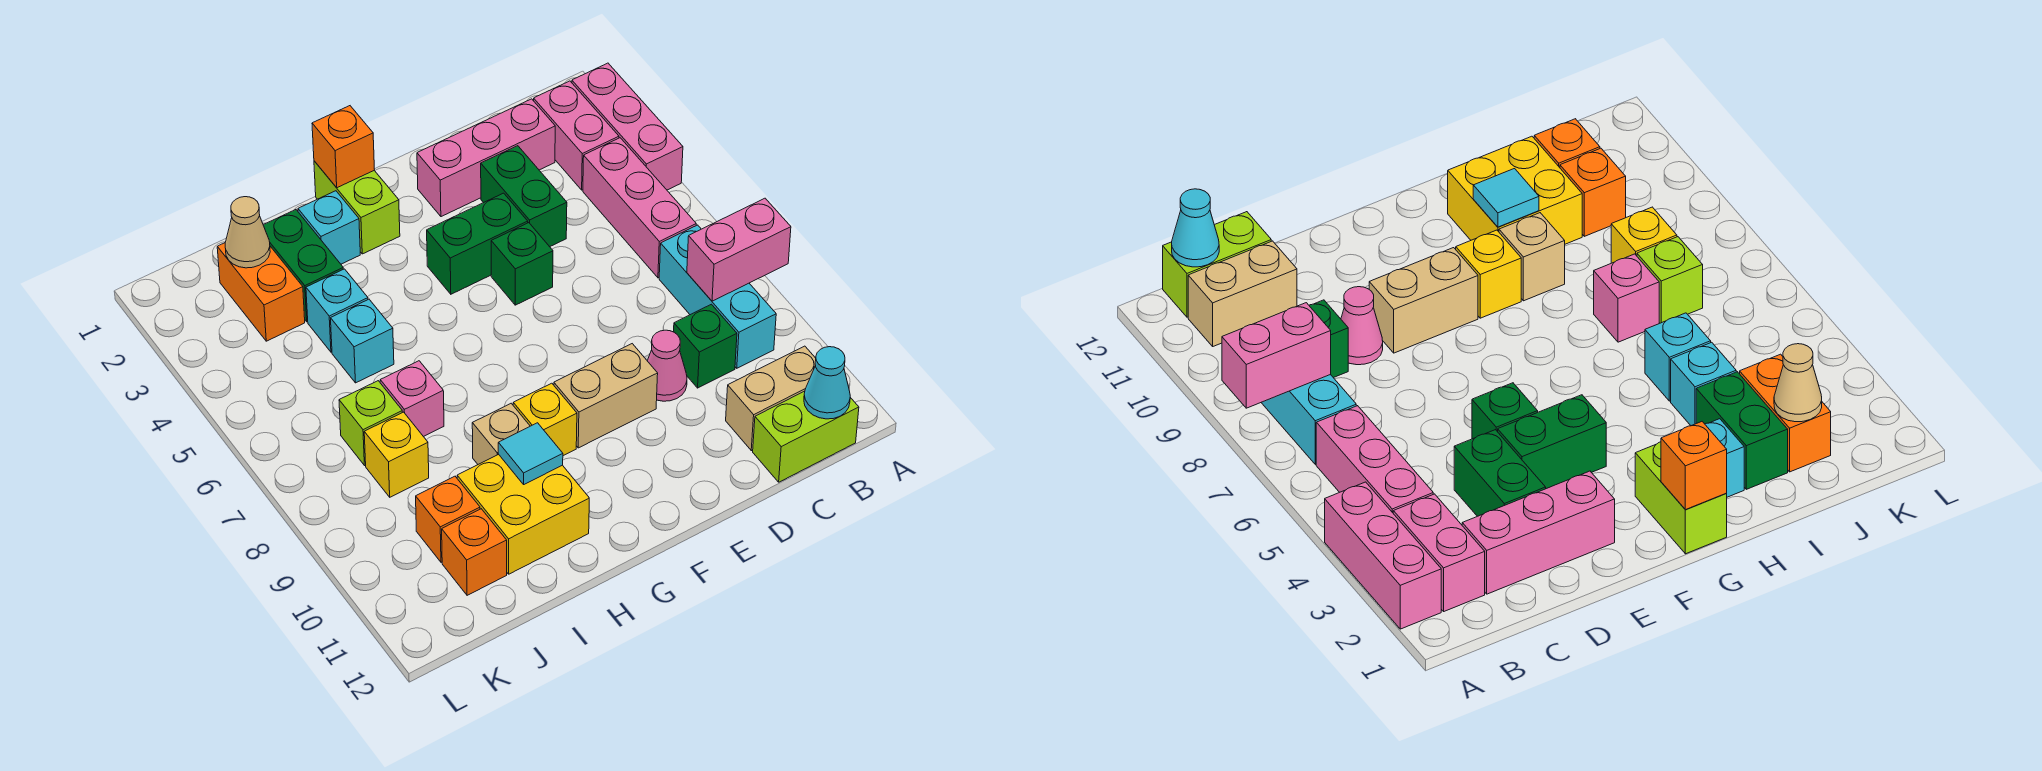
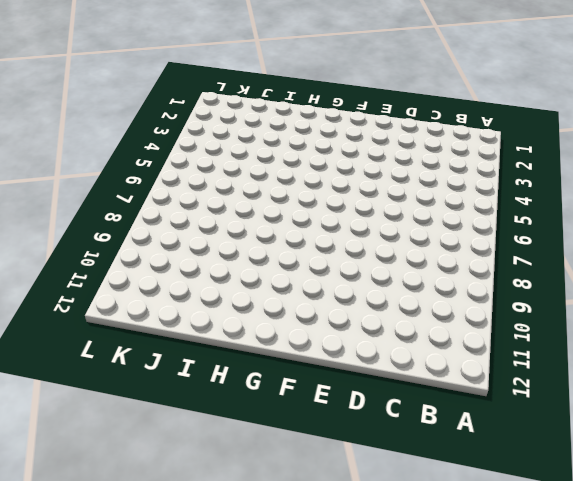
none -> pink 1x3 brick [572,63,683,190]
none -> pink 1x2 brick [534,81,619,190]
none -> pink 1x3 brick [583,138,696,278]
none -> cyan 1x3 brick [659,225,776,368]

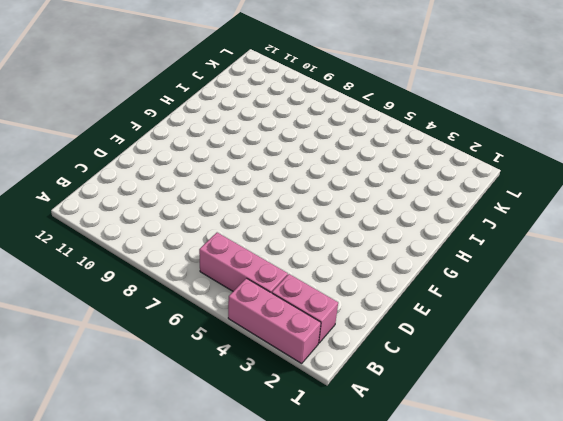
none -> cyan 1x3 brick [659,225,776,368]
none -> tan 1x2 brick [726,346,816,451]
none -> lime 1x2 brick [753,391,859,482]
none -> pink 1x3 brick [417,99,555,217]

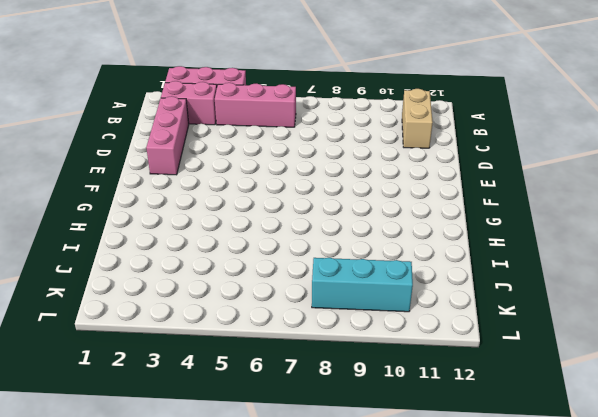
cyan 1x3 brick [312,258,413,312] -> cyan 1x3 brick moved to [659,225,776,368]
none -> lime 1x2 brick [753,391,859,482]
none -> green 1x1 brick [674,304,737,388]
none -> green 1x2 brick [481,146,567,247]
none -> pink 1x1 cone [648,330,687,401]

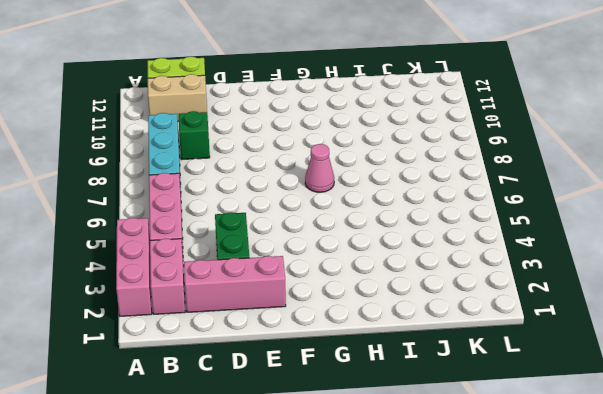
pink 1x1 cone [305,144,334,192] -> pink 1x1 cone moved to [648,330,687,401]
none -> green 1x2 brick [427,193,528,294]
none -> green 1x1 brick [491,223,553,305]
none -> tan 1x2 brick [554,344,658,448]
none -> lime 1x2 brick [314,161,400,254]

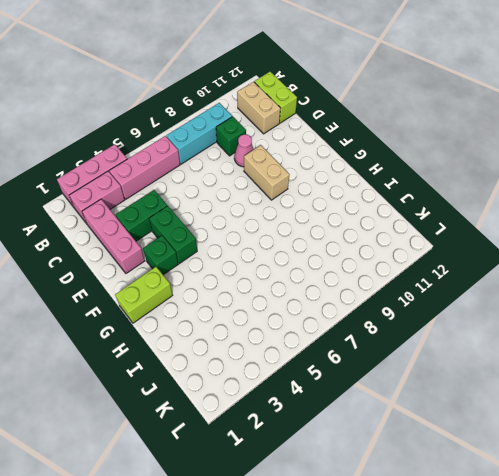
green 1x1 brick [143,236,178,275] -> green 1x1 brick moved to [491,223,553,305]
none -> yellow 1x1 brick [513,383,577,456]
none -> cyan 1x1 brick [298,191,360,264]
none -> tan 1x1 brick [472,403,530,464]
none -> yellow 2x2 brick [457,454,589,574]

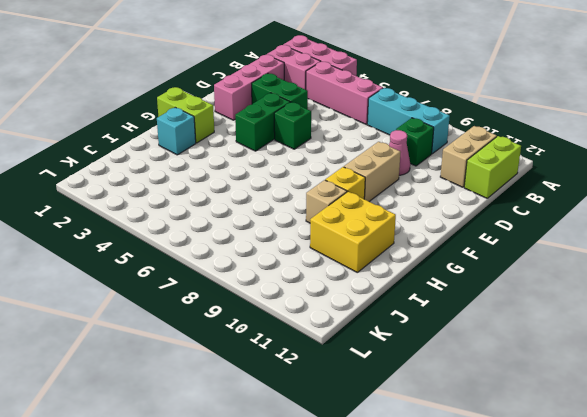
none -> green 1x2 brick [263,210,343,322]
none -> cyan 1x1 brick [306,269,368,352]
none -> cyan 1x1 brick [331,299,394,383]
none -> pink 1x1 brick [380,361,444,437]

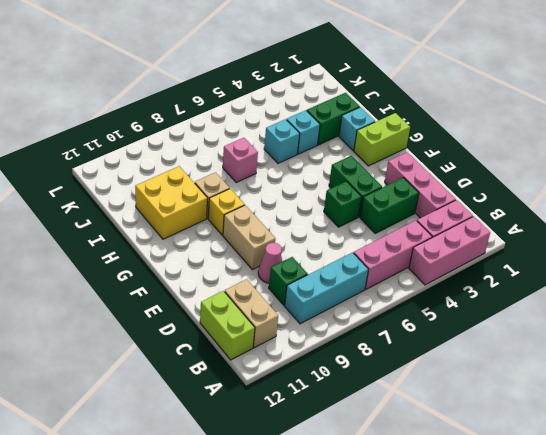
none -> orange 1x2 brick [217,243,305,341]
none -> lime 1x1 brick [339,381,402,466]
none -> yellow 1x1 brick [364,412,429,497]
none -> orange 1x1 brick [416,476,480,562]

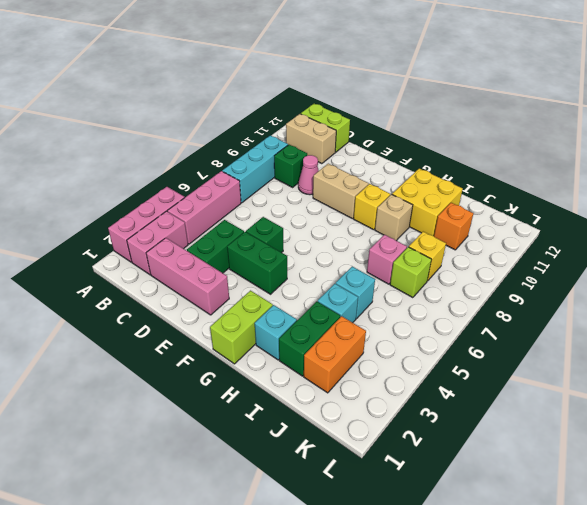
none -> orange 1x1 brick [442,509,507,595]
none -> pink 1x2 brick [687,198,791,301]
none -> cyan 1x1 cone [804,347,850,419]
none -> orange 1x1 brick [312,106,374,188]

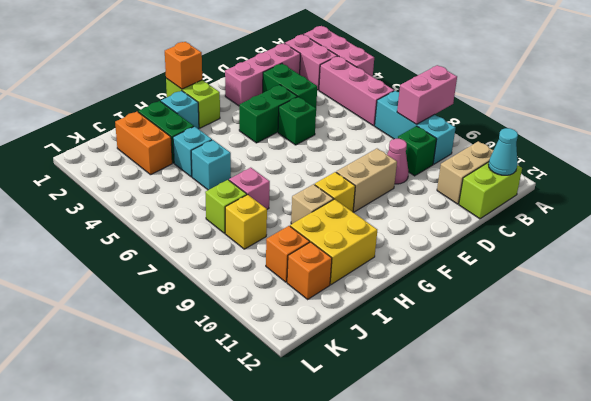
none -> cyan 1x1 tile [498,423,563,484]
none -> tan 1x1 cone [225,197,270,268]

